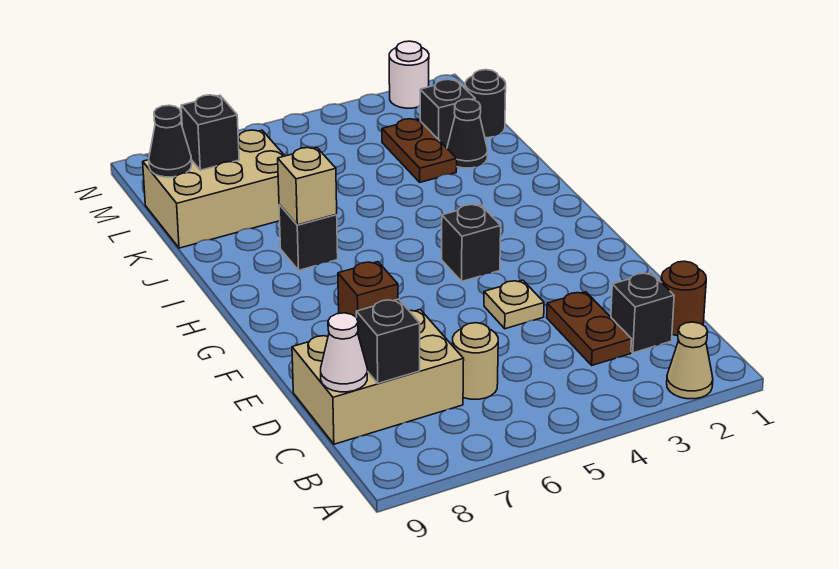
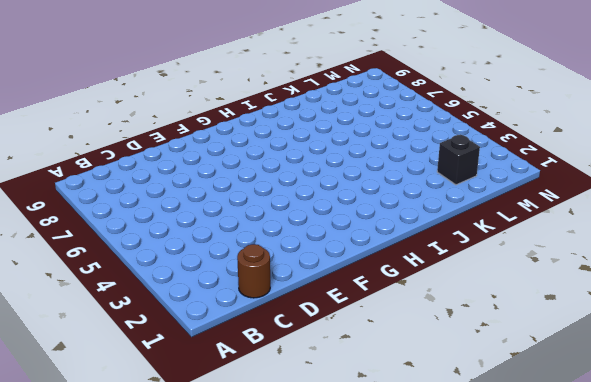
none -> tan 1x1 cone [667,322,713,399]
none -> black 1x1 brick [611,273,674,353]
none -> brown 1x2 plate [547,292,632,365]

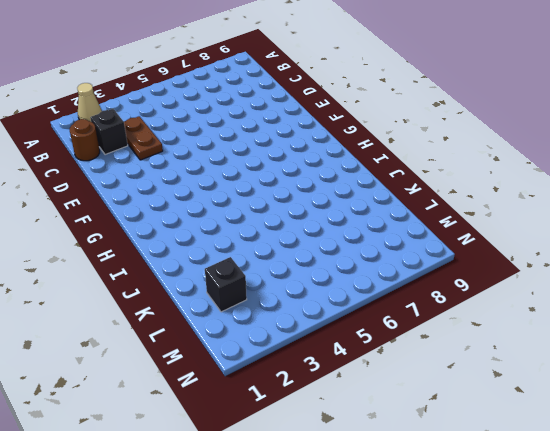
none -> tan 1x1 round brick [452,323,498,399]
none -> tan 2x3 brick [292,310,464,444]
none -> tan 1x1 plate [484,280,544,329]

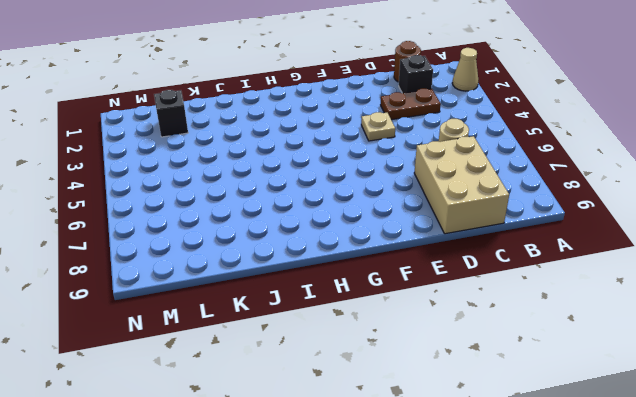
none -> brown 1x1 brick [338,262,398,318]
none -> black 1x1 brick [442,204,501,281]
none -> black 1x1 brick [279,205,338,270]

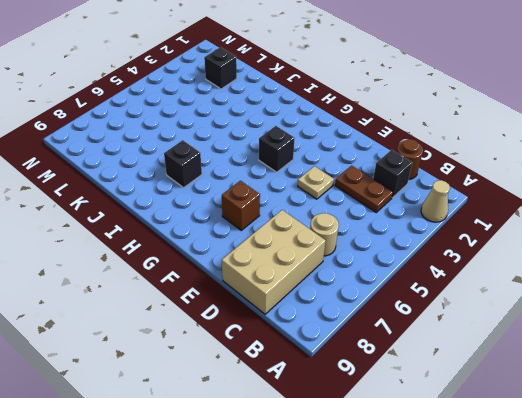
none -> black 1x1 cone [447,99,487,168]
none -> brown 1x2 plate [382,119,457,182]
none -> tan 2x3 brick [143,130,285,248]

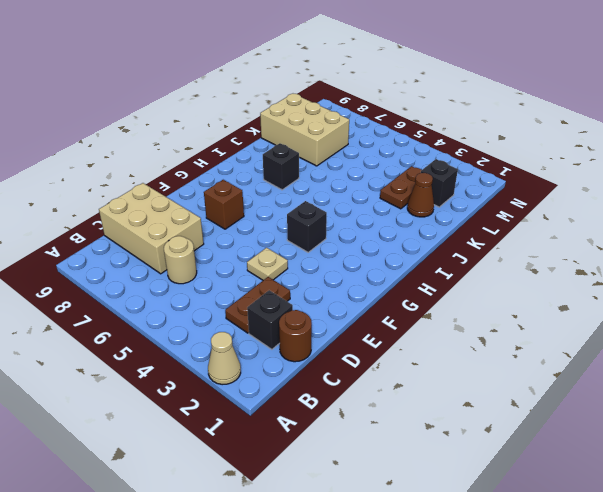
brown 1x1 cone [407,173,434,217] -> black 1x1 cone [447,99,487,168]
none -> black 1x1 round brick [465,70,506,138]
none -> white 1x1 round brick [389,41,429,108]
none -> black 1x1 brick [356,299,420,383]

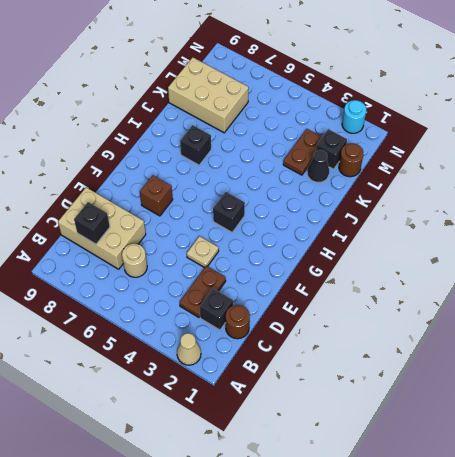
brown 1x1 round brick [339,143,363,177] -> black 1x1 round brick [465,70,506,138]
cyan 1x1 round brick [342,100,366,133] -> white 1x1 round brick [389,41,429,108]
none -> white 1x1 cone [321,313,367,392]
none -> tan 1x1 brick [278,148,337,225]
none -> black 1x1 brick [181,95,239,170]

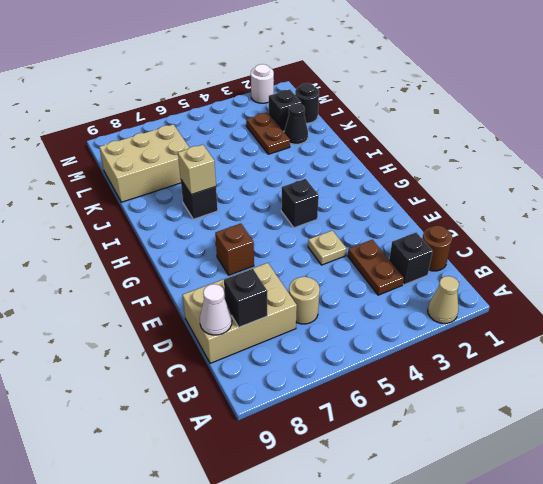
none -> black 1x1 brick [181,95,239,170]
none -> black 1x1 cone [149,105,192,177]

